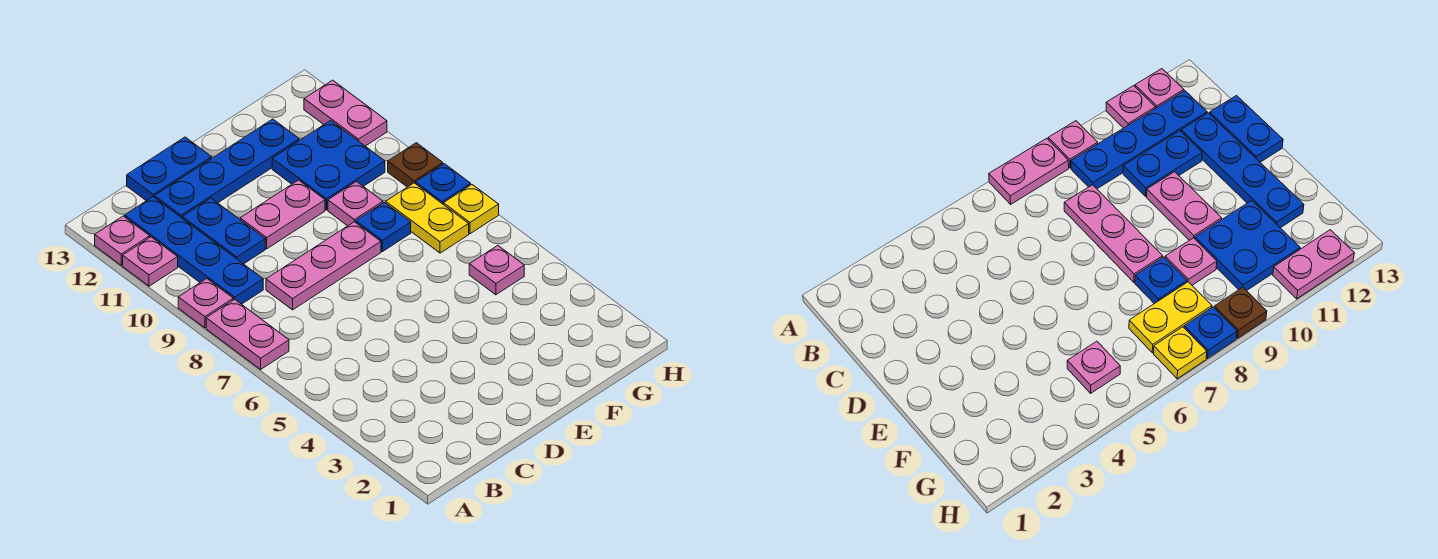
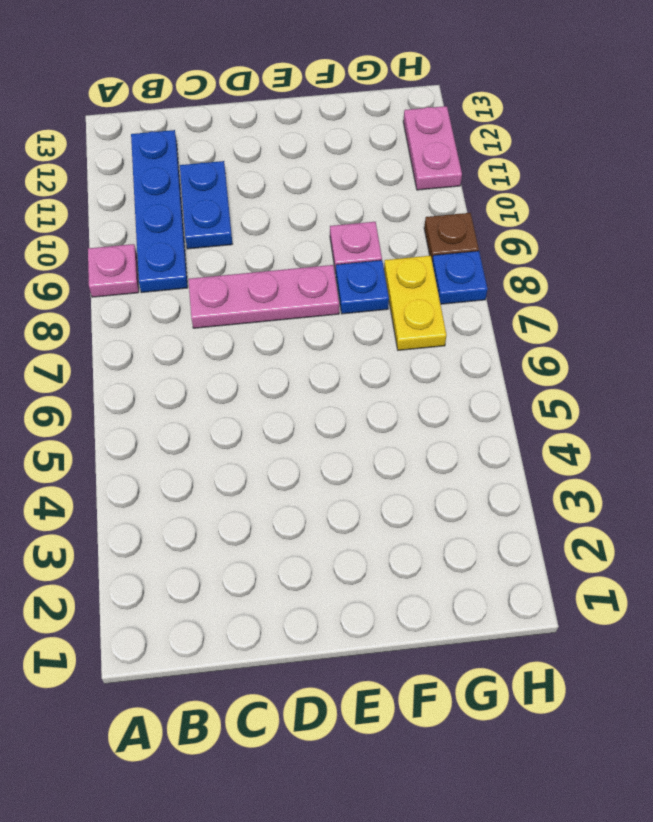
none -> pink 1x2 plate [206,299,289,369]
none -> pink 1x1 plate [123,237,178,286]
none -> pink 1x1 plate [95,216,150,265]

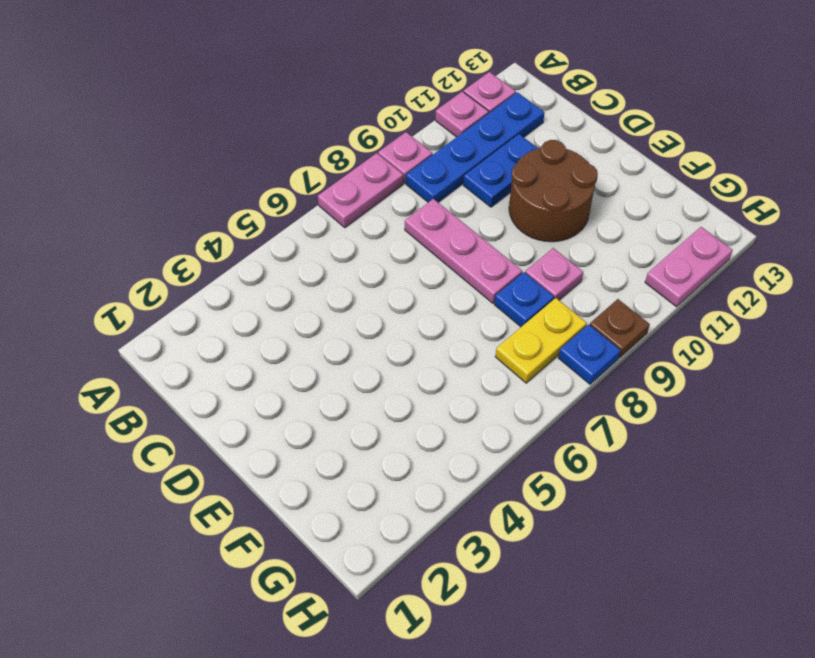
brown 2x2 round brick [509,140,598,242] -> pink 1x2 plate [240,180,325,249]
none -> blue 1x4 plate [155,119,299,218]
none -> blue 1x2 plate [127,137,212,201]
none -> blue 2x2 plate [272,121,385,210]

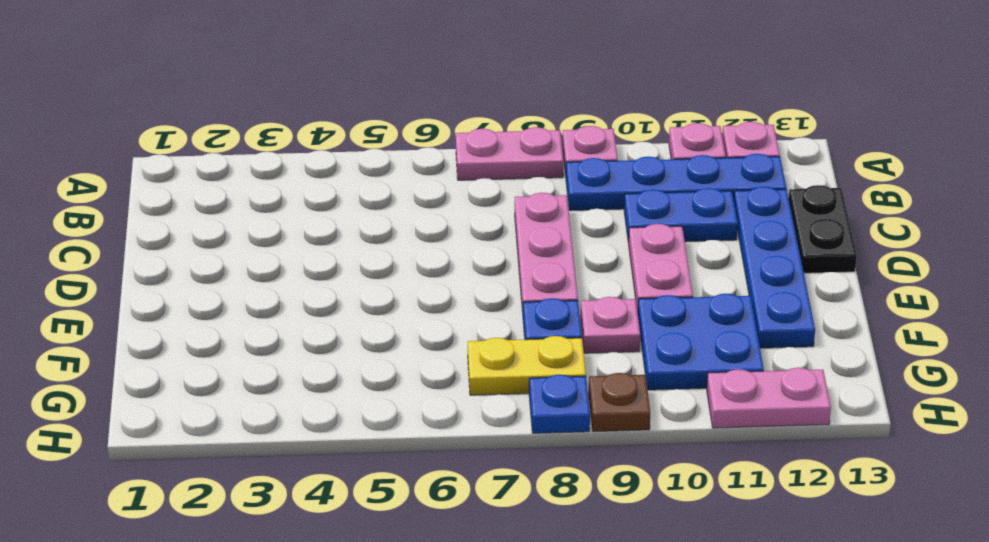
black 1x2 plate [789,185,857,273] -> blue 1x2 plate [127,137,212,201]
none -> pink 1x1 plate [469,245,524,295]
none -> yellow 1x1 plate [444,185,499,234]

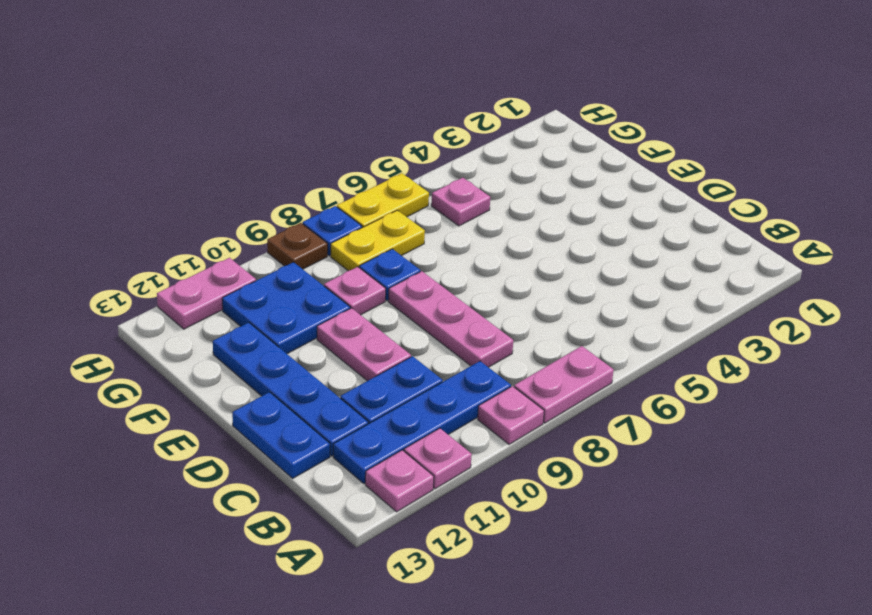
yellow 1x2 plate [337,173,429,228] -> yellow 1x1 plate [444,185,499,234]

